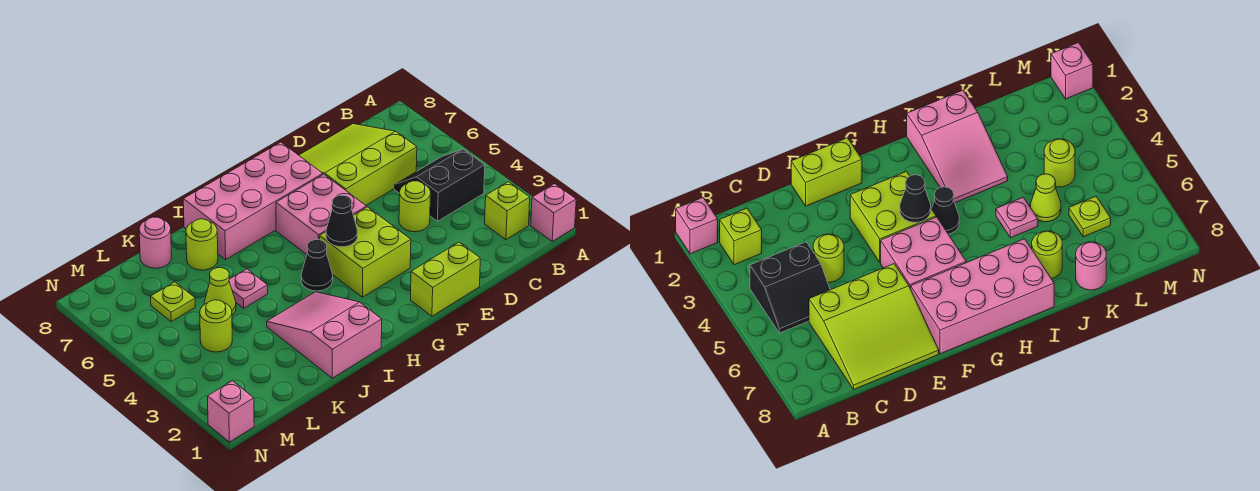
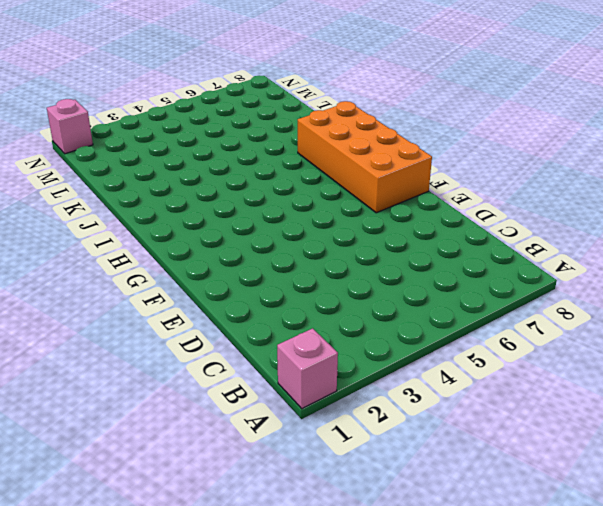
orange 2x4 brick [298,101,432,213] -> pink 2x4 brick [183,142,323,260]
none -> lime 1x1 brick [485,182,530,240]
none -> black 2x2 slope [395,149,485,221]
none -> lime 3x3 slope [299,124,417,205]

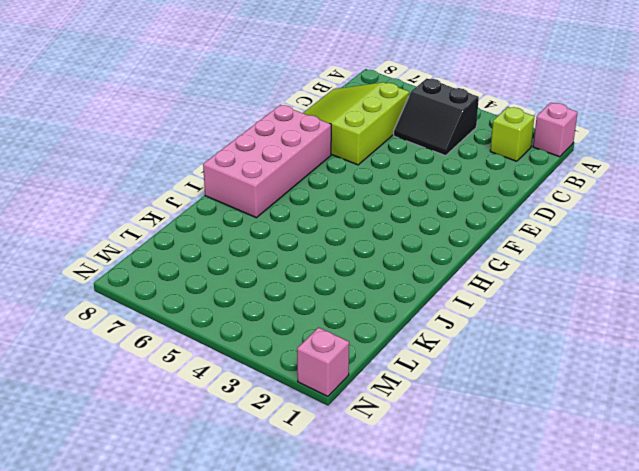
black 2x2 slope [394,78,479,156] -> black 2x2 slope turned to [395,149,485,221]
none -> lime 1x1 round brick [399,181,431,232]
none -> lime 1x2 brick [410,242,480,316]
none -> lime 2x2 brick [320,207,411,297]

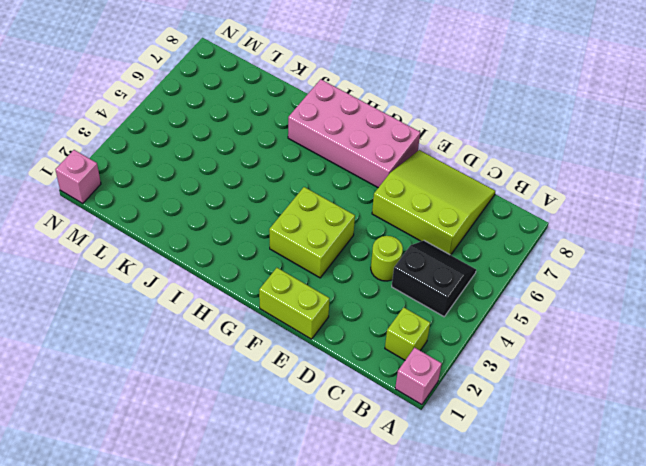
none -> pink 2x2 brick [276,174,366,255]
none -> black 1x1 cone [301,240,333,291]
none -> pink 2x3 slope [267,292,382,378]

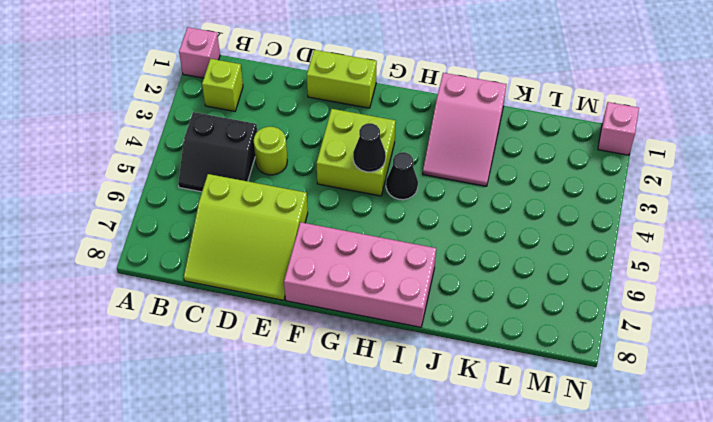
none -> pink 2x2 brick [276,174,366,255]
none -> pink 1x1 plate [229,269,268,308]
none -> lime 1x1 round brick [186,219,218,270]

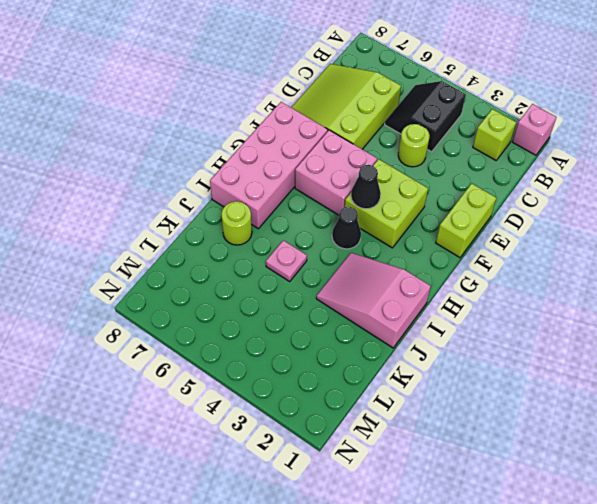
none -> lime 1x1 cone [204,268,236,315]
none -> pink 1x1 round brick [139,217,172,268]
none -> lime 1x1 round brick [200,300,232,352]

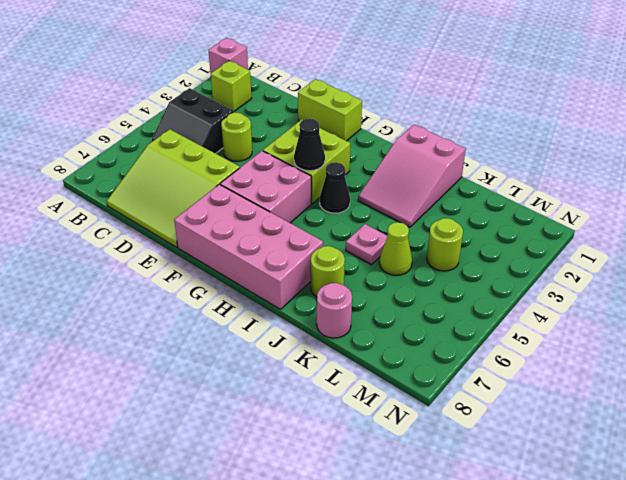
none -> lime 1x1 plate [151,282,195,322]
none -> pink 1x1 brick [208,381,254,442]

